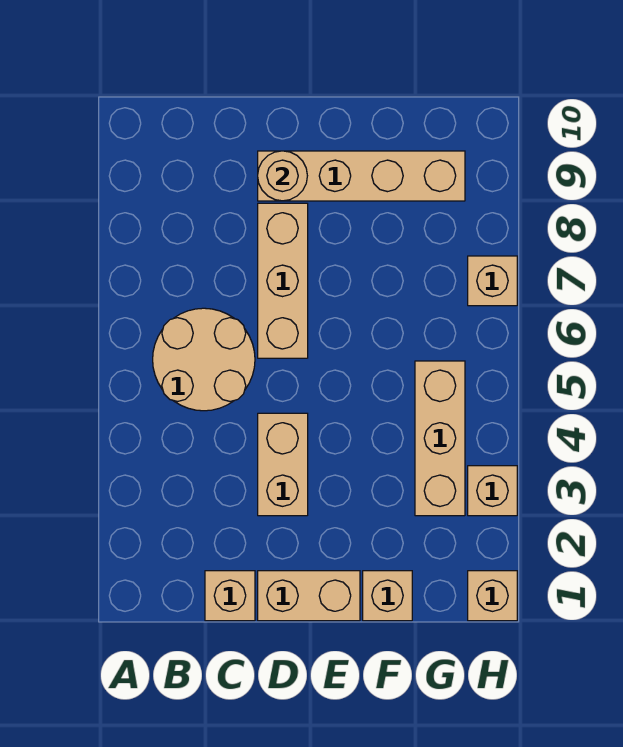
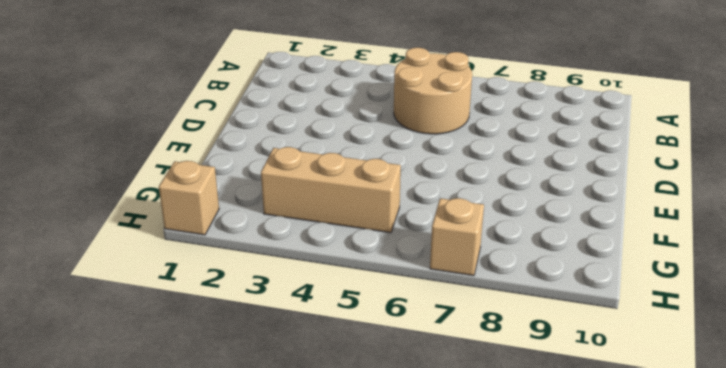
none -> tan 1x1 brick [205,571,255,621]
none -> tan 1x2 brick [258,571,360,621]
none -> tan 1x2 brick [258,413,308,516]

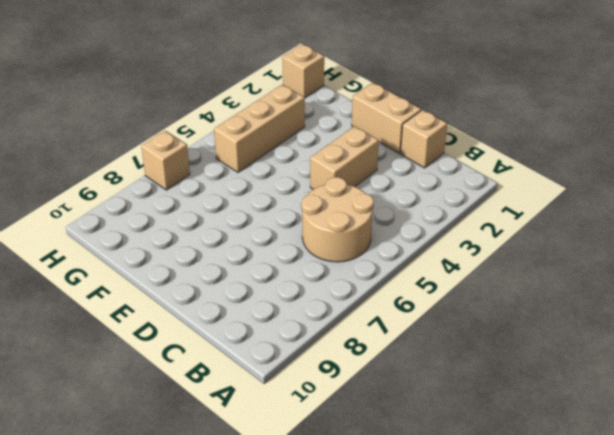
none -> tan 1x3 brick [258,203,308,358]
none -> tan 1x4 brick [258,151,465,201]
none -> tan 1x1 brick [363,571,412,621]

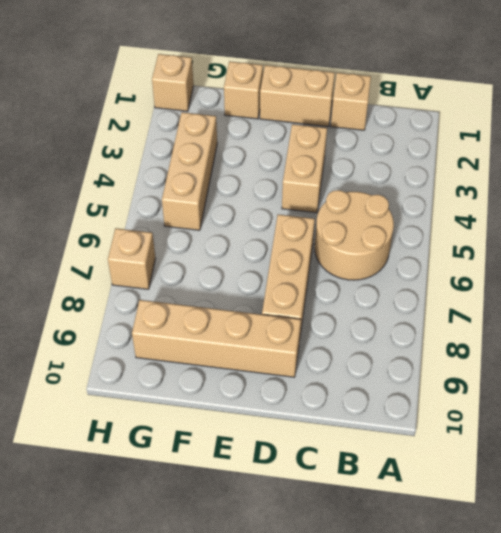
none -> tan 1x1 brick [468,466,517,516]
none -> tan 1x1 round brick [258,151,307,201]

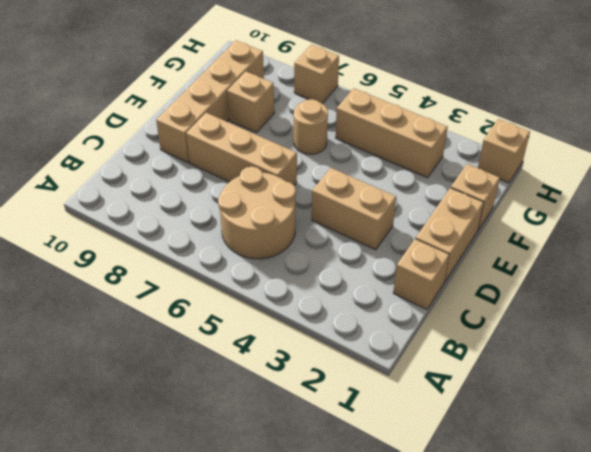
tan 1x1 round brick [294,99,328,154] -> tan 1x1 round brick moved to [258,151,307,201]
tan 1x1 brick [227,71,274,133] -> tan 1x1 brick moved to [468,466,517,516]

